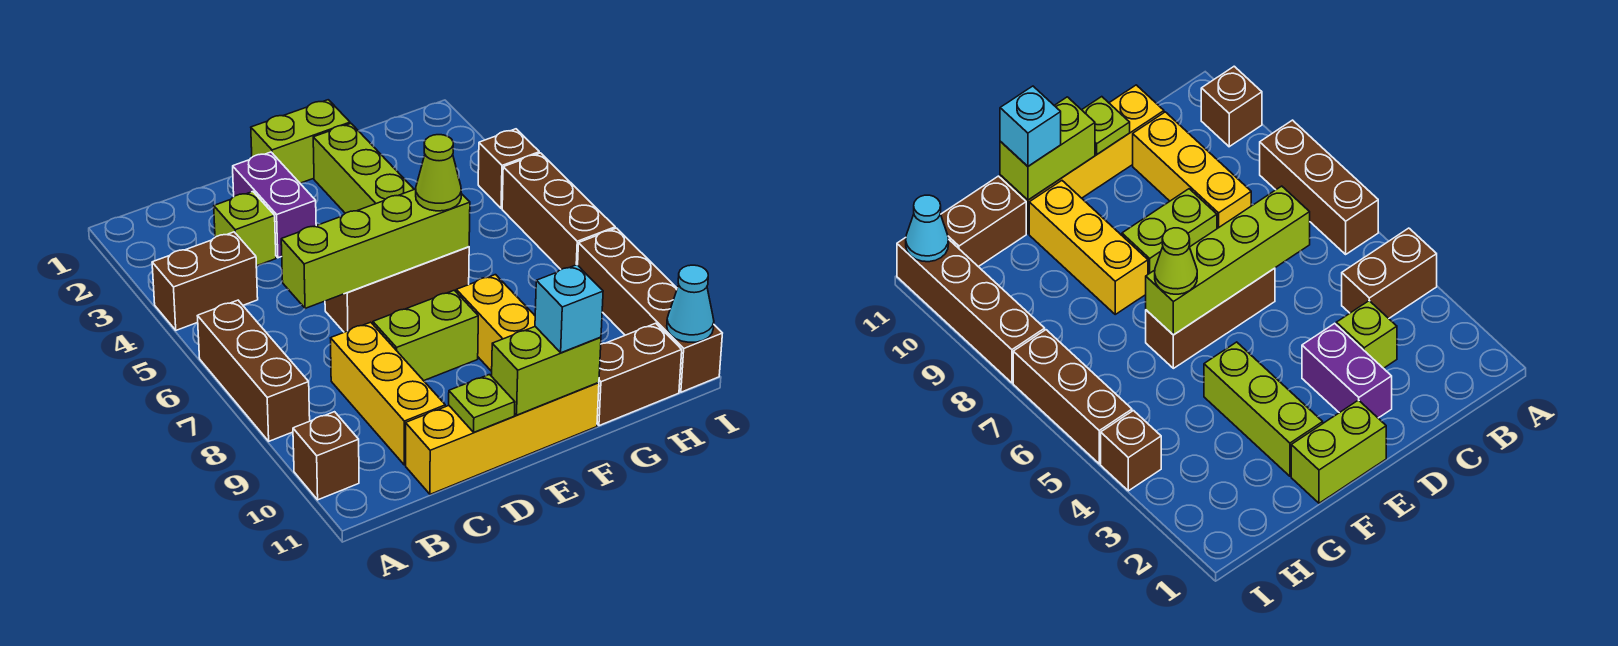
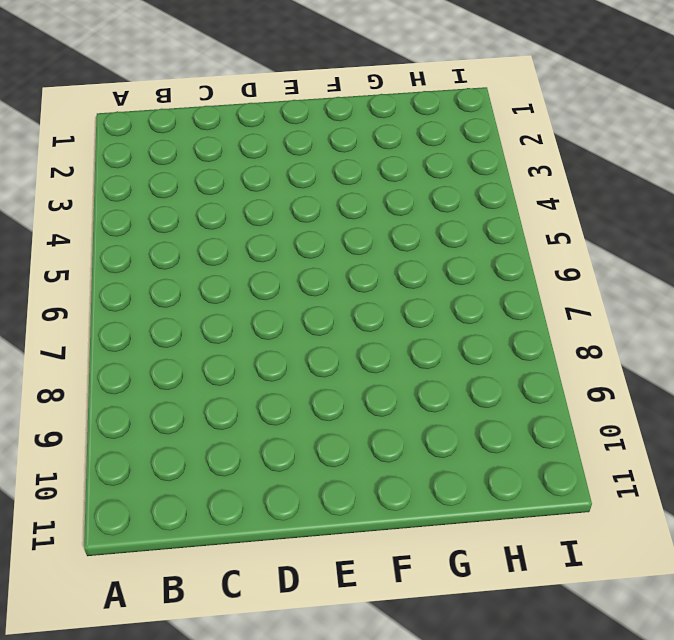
none -> brown 1x2 brick [152,232,258,330]
none -> brown 1x3 brick [198,300,310,441]
none -> brown 1x1 brick [293,412,359,500]

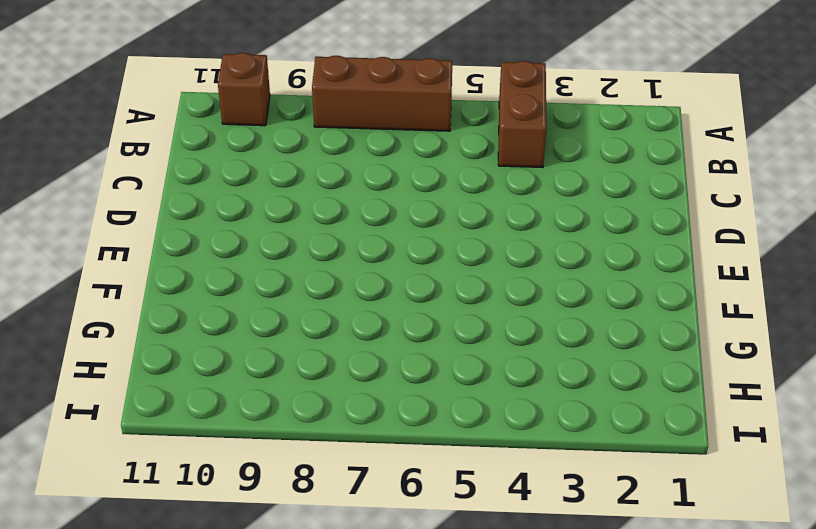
none -> lime 1x1 brick [214,192,276,266]
none -> yellow 1x3 brick [331,322,445,465]
none -> yellow 1x4 brick [406,383,599,494]

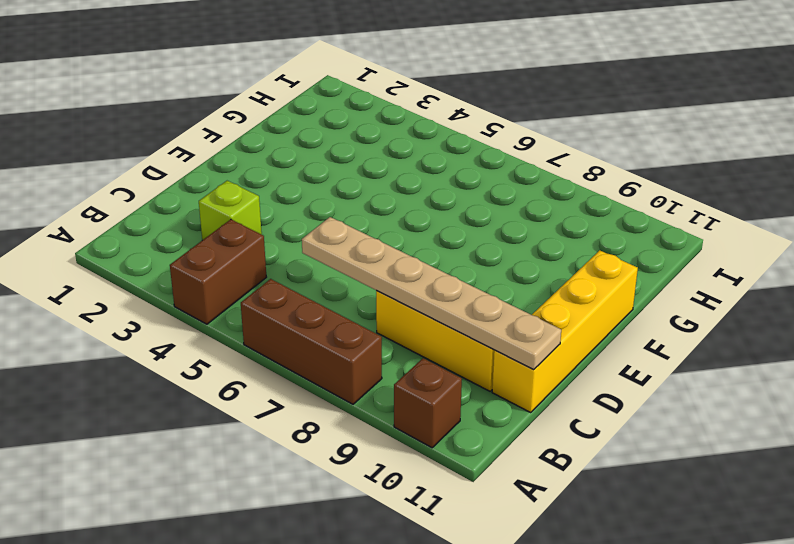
tan 1x6 plate [302,217,561,370] -> lime 1x4 brick [281,189,470,308]
none -> purple 1x2 brick [233,152,316,258]
none -> brown 1x3 brick [325,247,469,332]
none -> lime 1x2 brick [373,290,478,381]

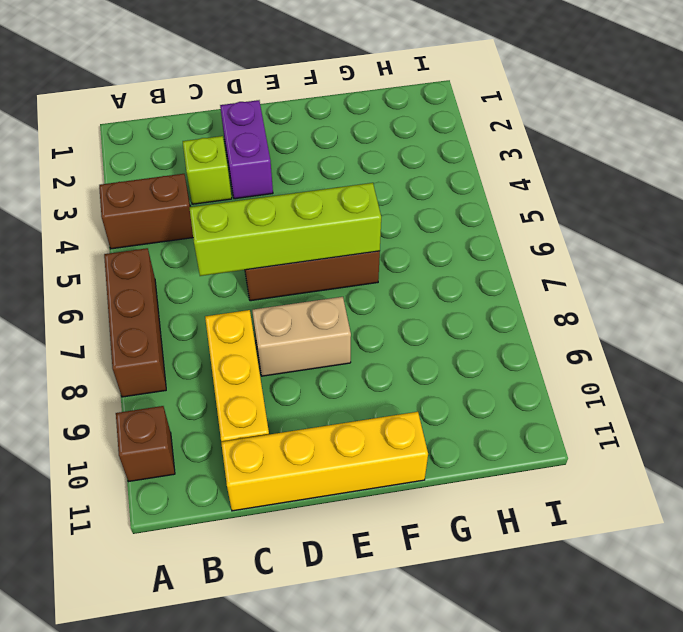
tan 1x2 brick [252,297,351,376] -> lime 1x2 brick [373,290,478,381]
none -> lime 1x2 brick [251,100,350,183]
none -> lime 1x3 brick [313,124,414,213]
none -> yellow 1x3 brick [456,275,535,371]

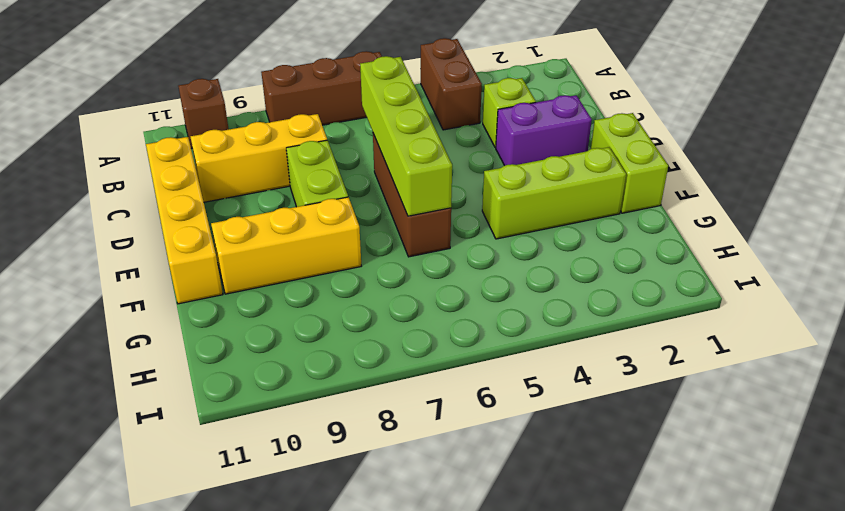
none -> brown 1x2 brick [597,323,682,426]
none -> brown 1x1 brick [478,129,539,208]
none -> brown 1x3 brick [502,153,615,269]

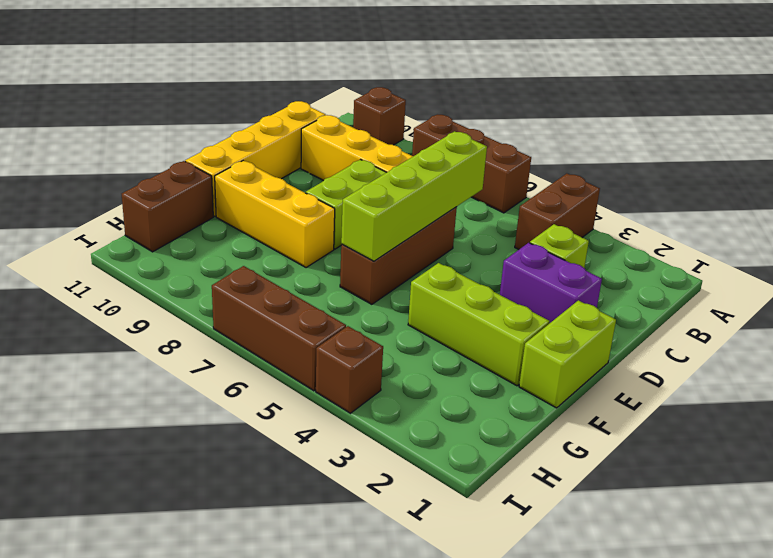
none -> brown 1x4 brick [578,228,722,392]
none -> lime 1x1 plate [449,375,515,432]
none -> lime 1x2 brick [492,327,601,415]

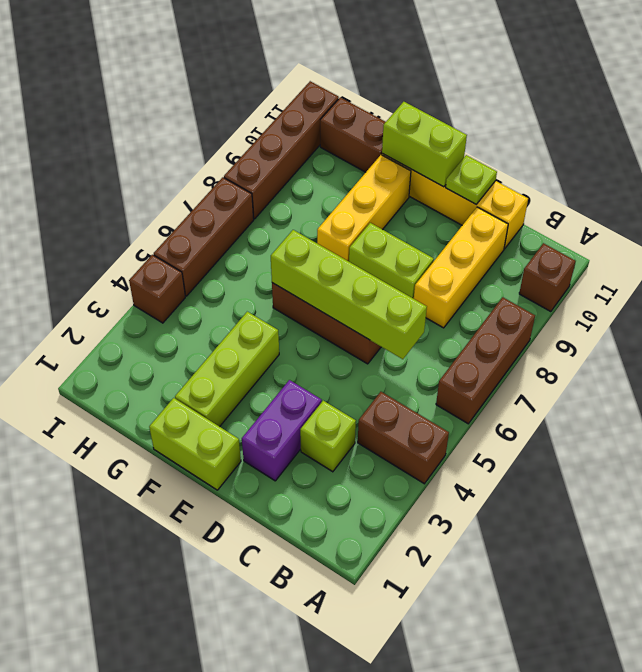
none -> cyan 1x1 cone [667,265,714,342]
none -> lime 1x1 cone [416,135,461,211]
none -> cyan 1x1 brick [535,265,603,353]

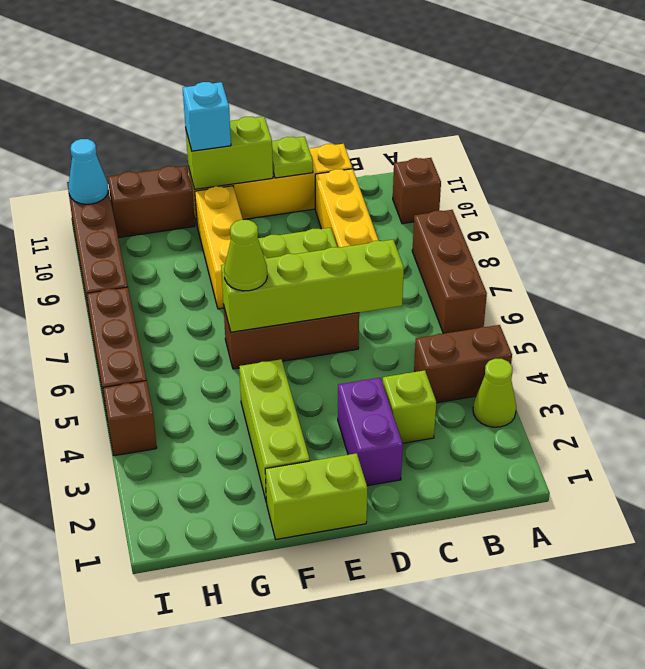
lime 1x1 cone [473,359,516,427] -> none

